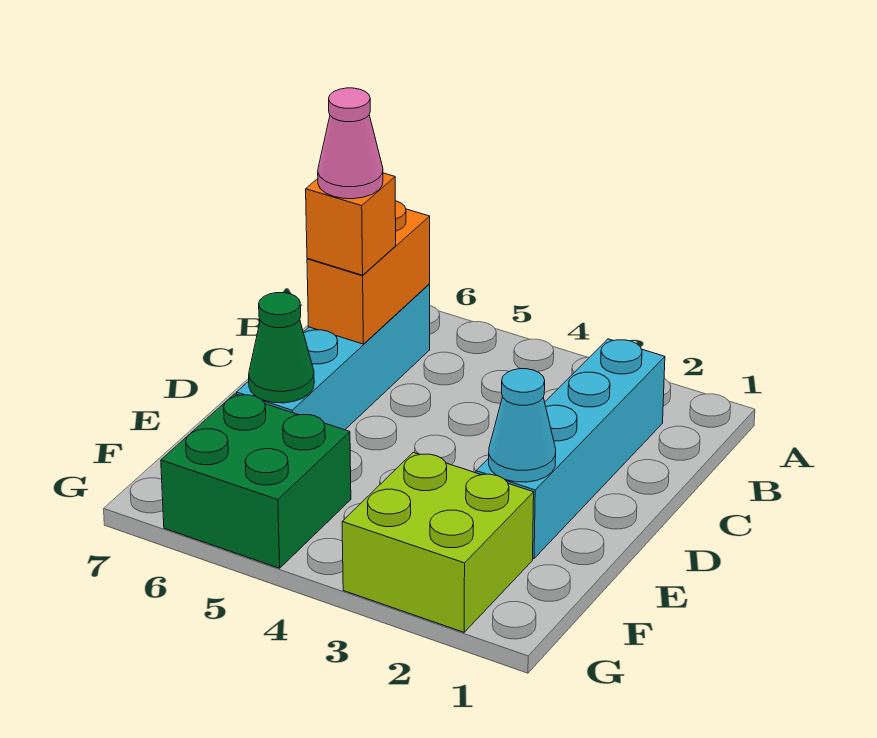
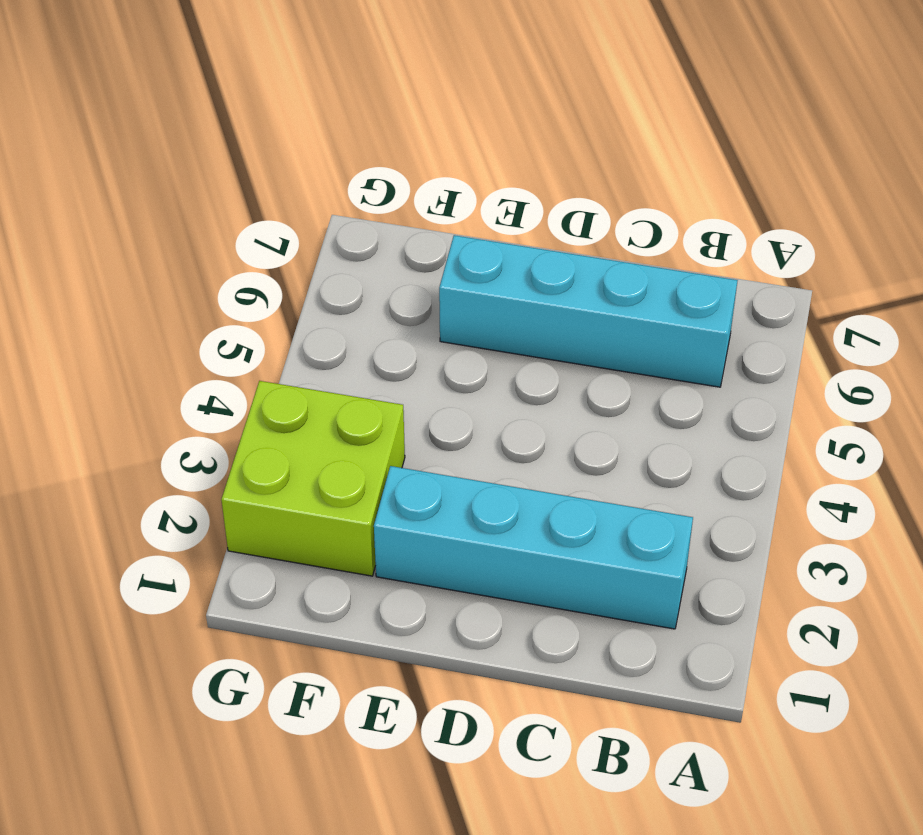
none -> green 2x2 brick [161,394,351,568]
none -> orange 1x2 brick [307,201,430,344]

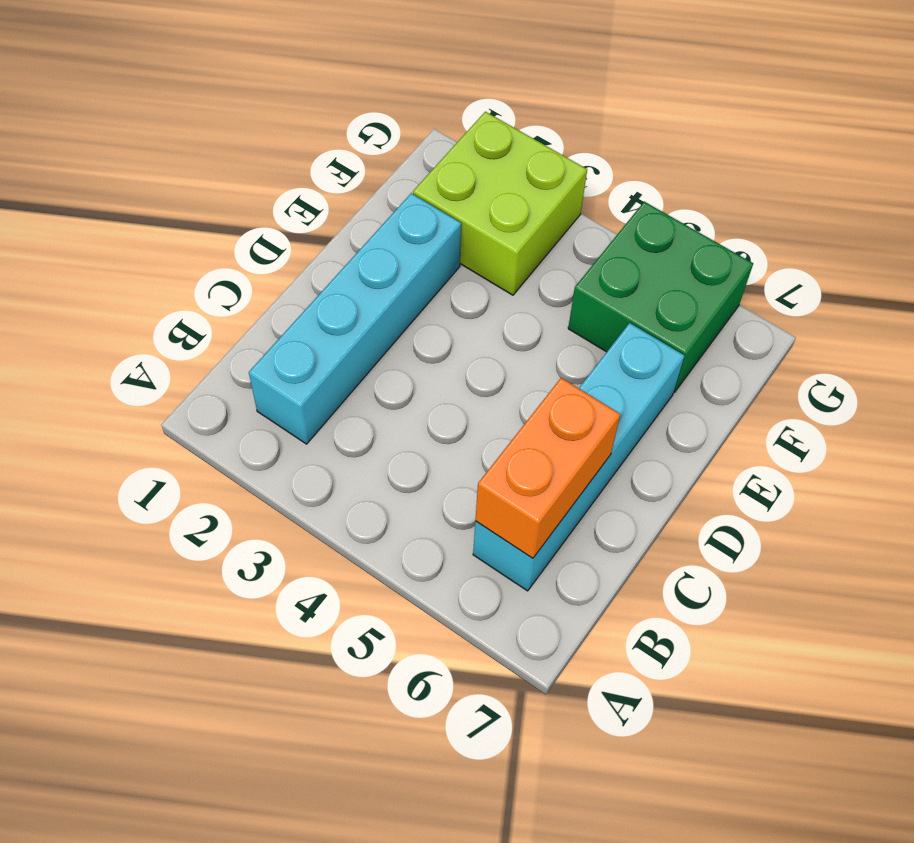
none -> cyan 1x1 cone [489,369,556,482]
none -> green 1x1 cone [249,293,314,403]

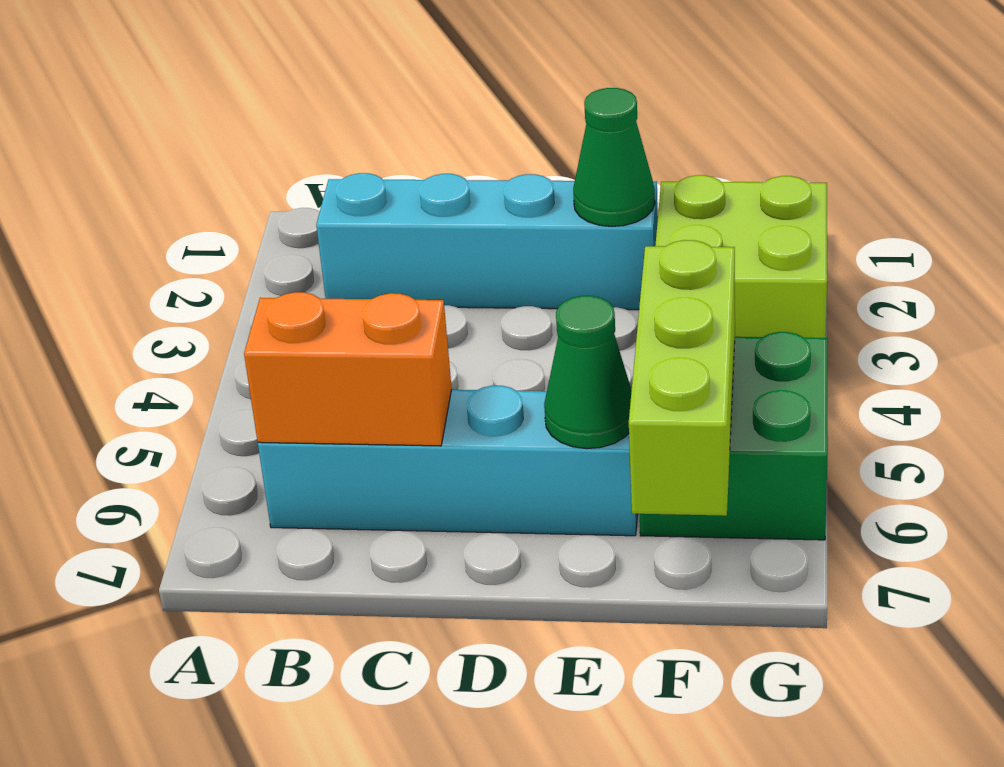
green 1x1 cone [573,88,655,226] -> cyan 1x1 cone [489,369,556,482]
lime 1x3 brick [629,240,735,516] -> none
none -> orange 1x1 brick [306,173,396,275]
none -> pink 1x1 cone [318,88,383,199]

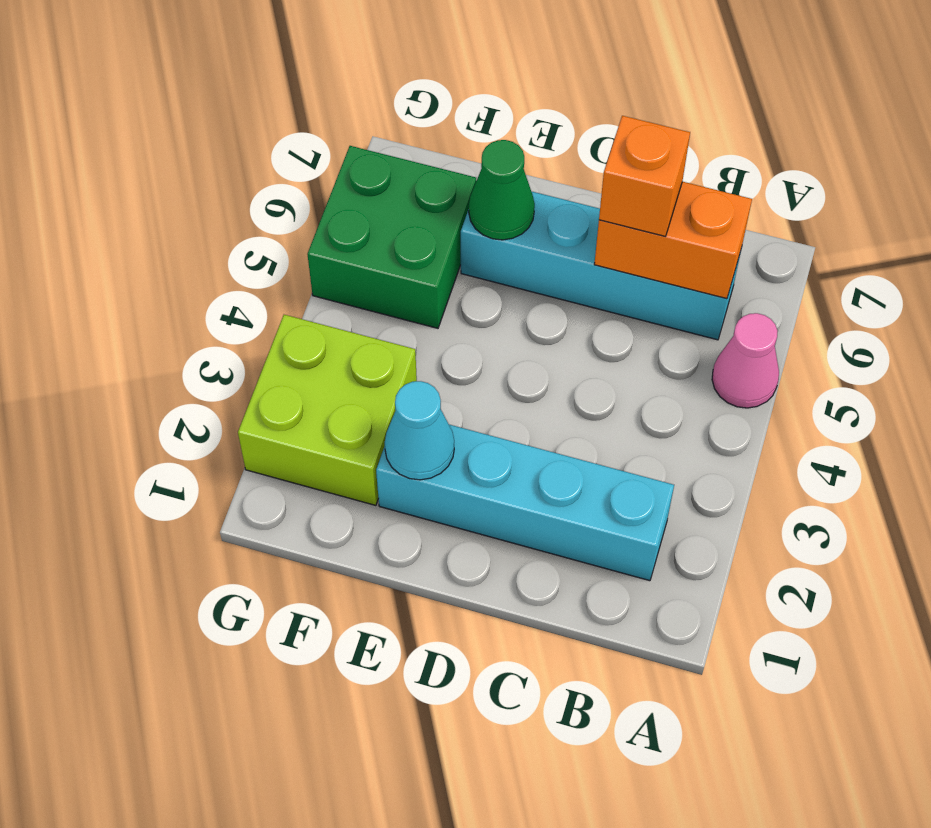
pink 1x1 cone [712,313,779,408] -> pink 1x1 cone moved to [318,88,383,199]

